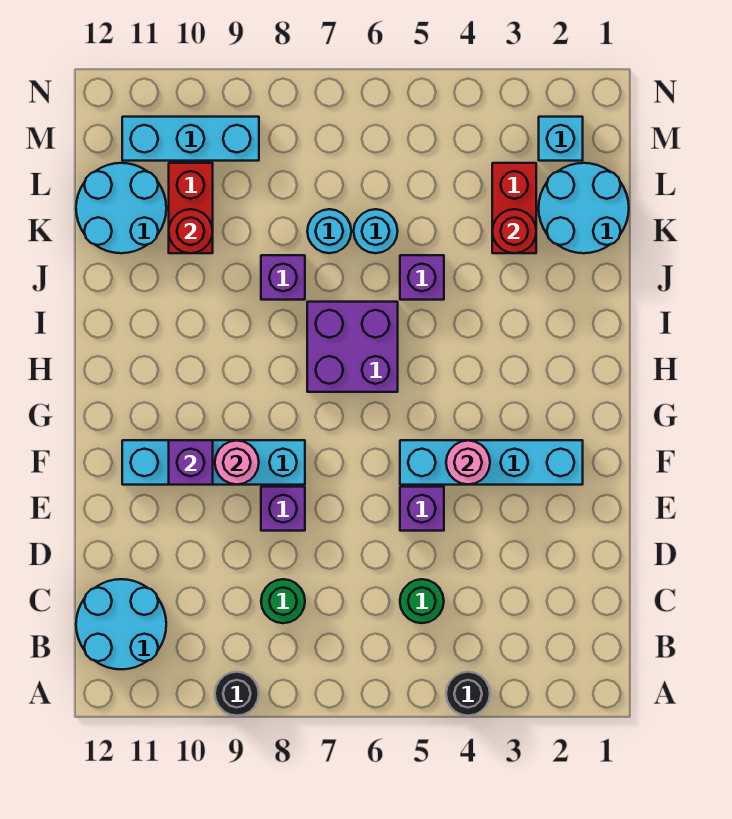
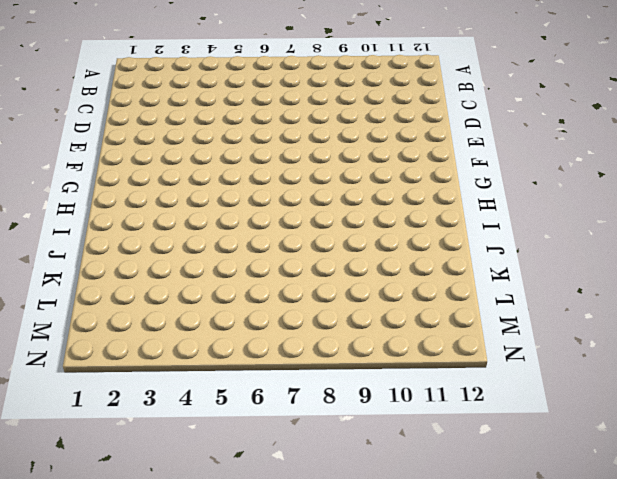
none -> black 1x1 round brick [446,672,490,716]
none -> black 1x1 round brick [215,672,259,716]
none -> cyan 2x2 round brick [76,579,166,669]

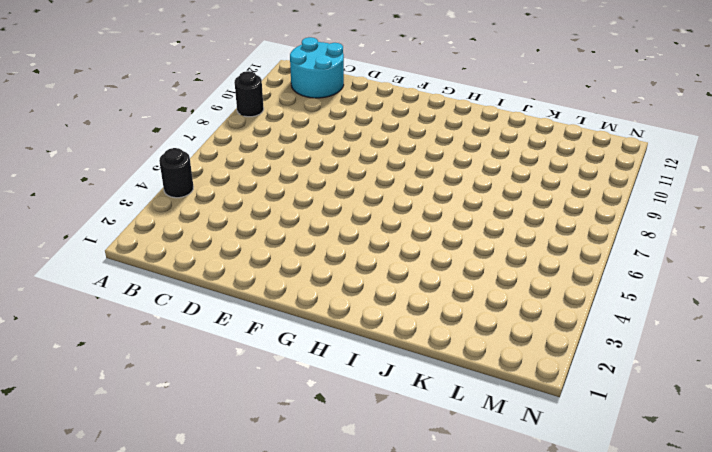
none -> green 1x1 round brick [400,579,444,623]
none -> green 1x1 round brick [261,579,305,623]
none -> purple 1x1 brick [400,487,444,531]

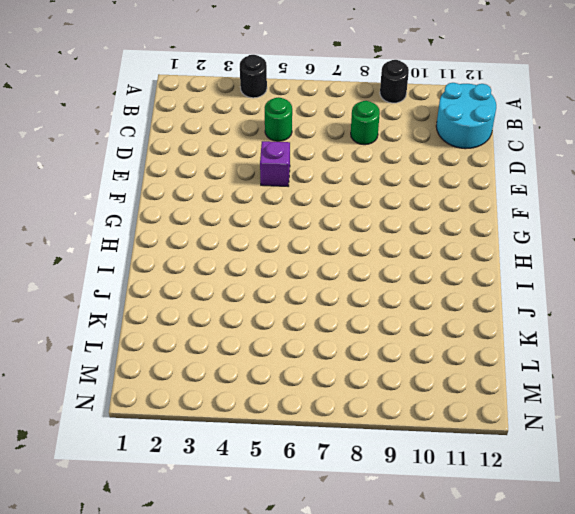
none -> purple 1x1 brick [261,487,305,531]
none -> cyan 1x4 brick [400,440,583,485]
none -> cyan 1x4 brick [122,440,305,485]

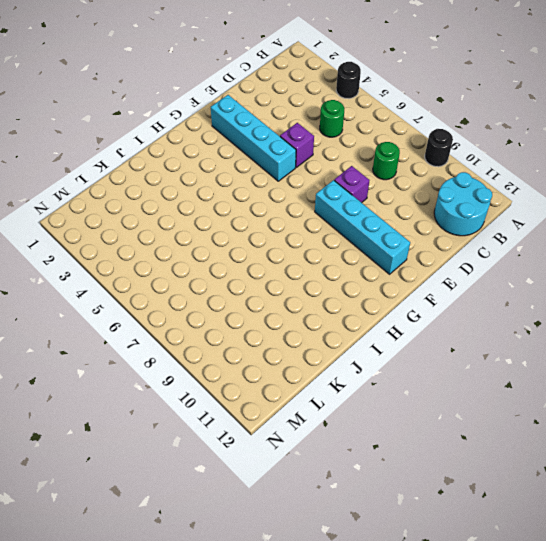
none -> purple 2x2 brick [307,302,398,392]
none -> purple 1x1 brick [400,255,444,300]
none -> purple 1x1 brick [261,255,305,300]

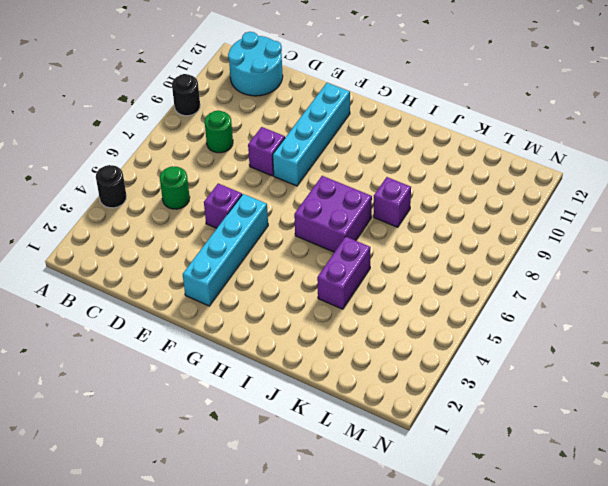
purple 1x2 brick [317,237,371,309] -> purple 1x1 brick [400,255,444,300]
none -> cyan 2x2 round brick [539,163,629,253]
none -> red 1x2 brick [492,163,536,253]
none -> cyan 1x1 round brick [354,209,398,253]

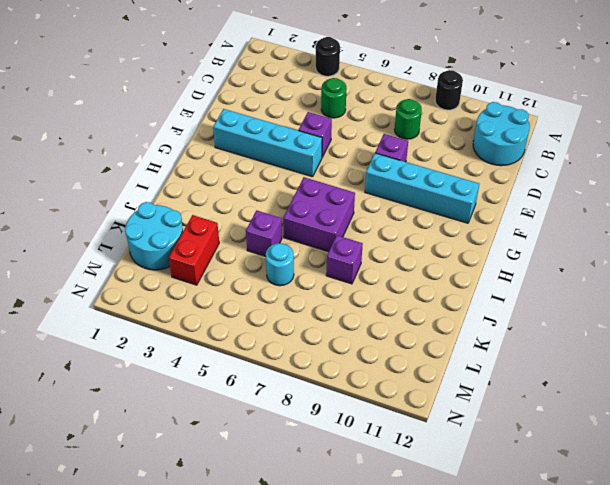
none -> cyan 1x1 round brick [307,209,351,253]
none -> red 1x2 brick [169,163,213,253]
none -> cyan 2x2 round brick [76,163,166,253]

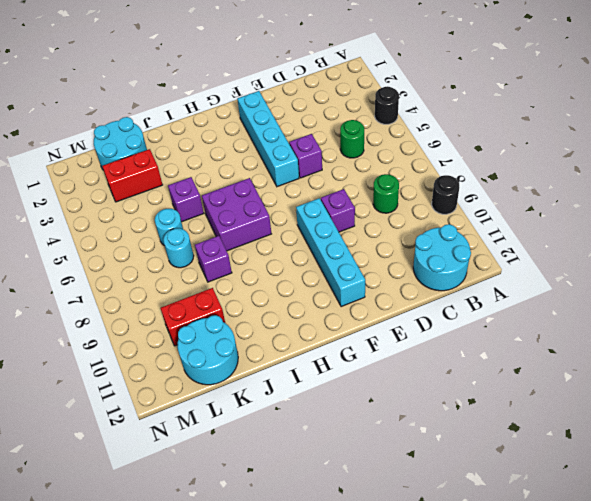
none -> cyan 1x1 brick [539,117,583,161]
none -> cyan 1x3 brick [122,117,259,161]
none -> pink 1x1 round brick [446,441,490,485]

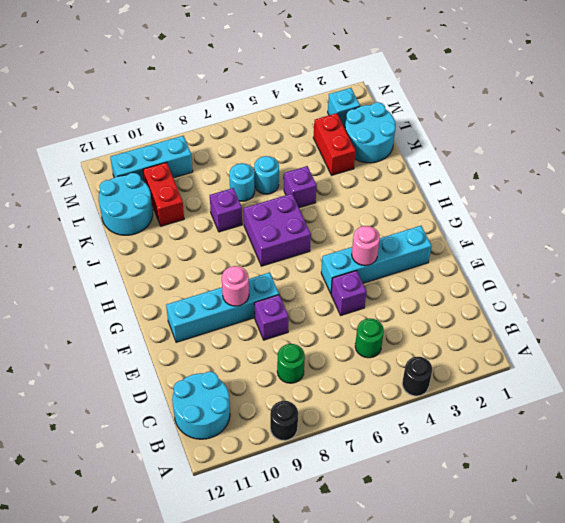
none -> purple 1x1 brick [169,440,213,485]
none -> red 1x1 round brick [492,209,536,253]
none -> red 1x1 round brick [169,209,213,253]

